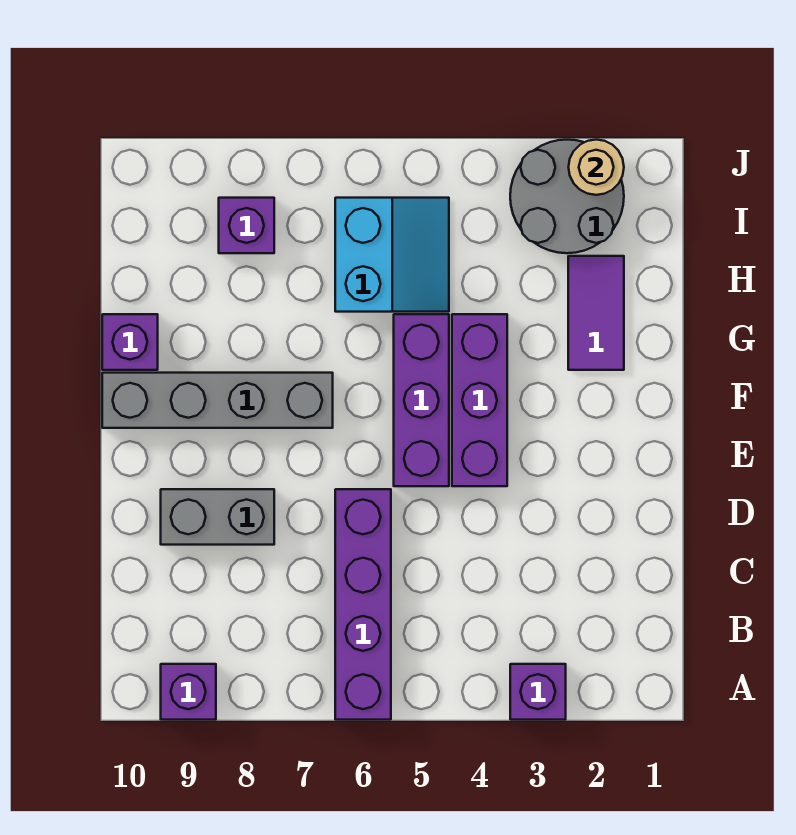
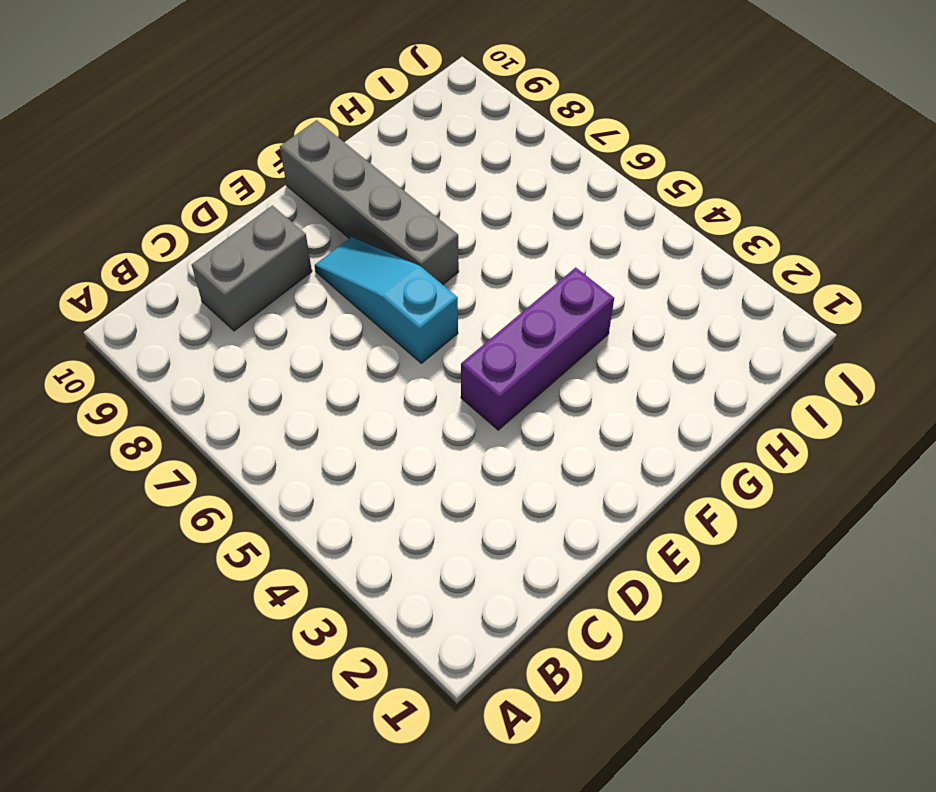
grey 1x2 brick [192,205,312,331] -> grey 1x2 brick turned to [161,489,274,545]
cyan 1x3 slope [315,237,458,363] -> none
none -> purple 1x1 brick [510,664,566,720]
none -> purple 1x4 brick [335,489,391,720]
none -> purple 1x1 brick [161,664,216,720]

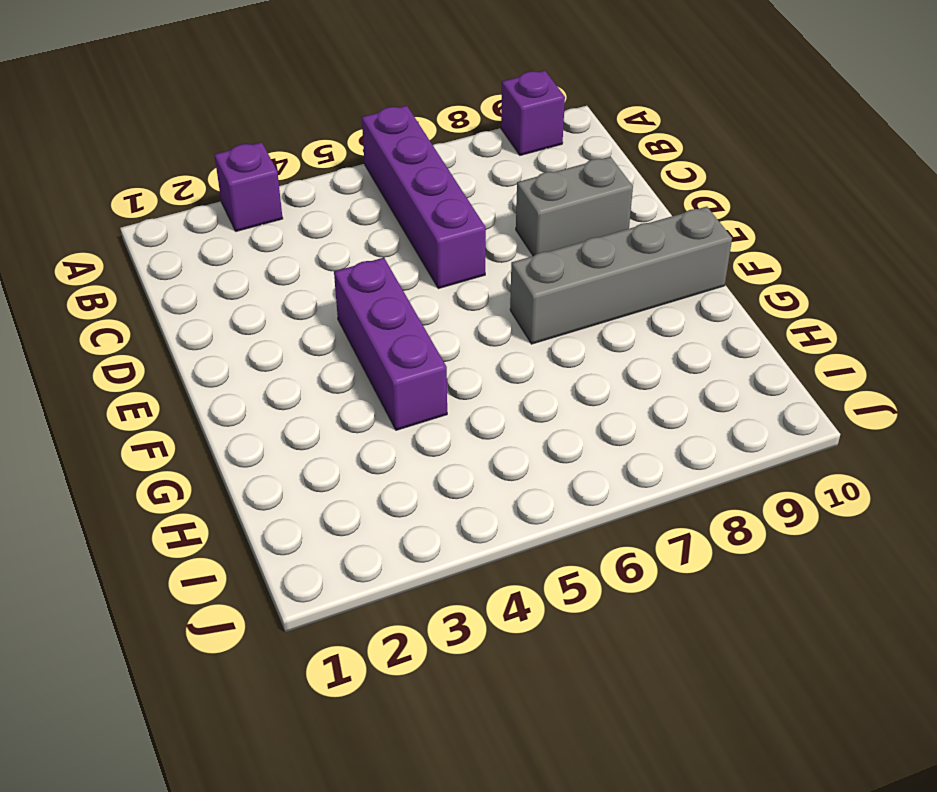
none -> purple 1x3 brick [394,314,449,486]
none -> purple 1x2 tile [568,256,624,370]
none -> purple 1x1 brick [102,314,158,370]

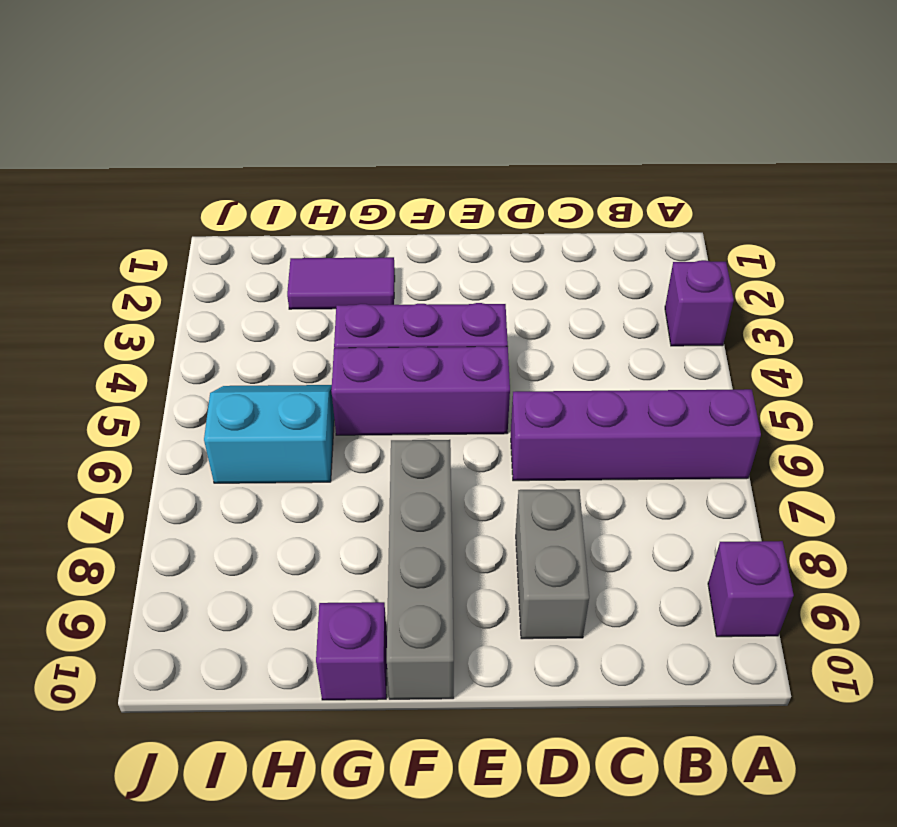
none -> grey 2x2 round brick [510,140,624,253]
none -> purple 1x1 brick [219,198,274,253]
none -> tan 1x1 round brick [569,140,624,195]

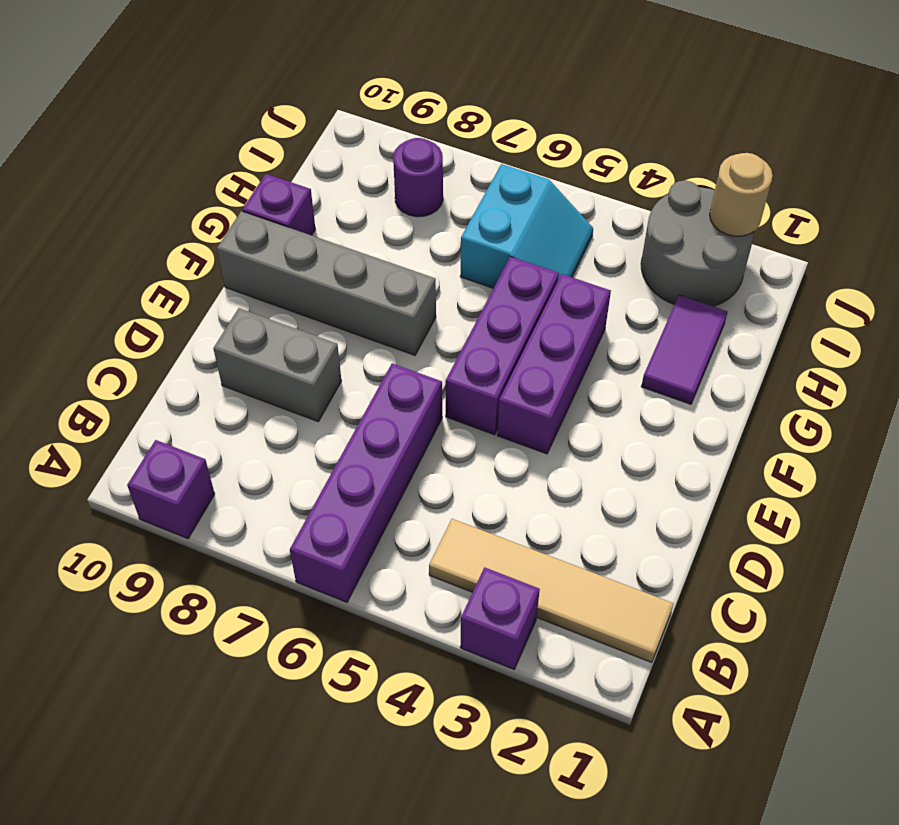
tan 1x4 tile [429,519,674,662] -> none
purple 1x1 round brick [393,138,443,217] -> purple 1x1 brick [219,198,274,253]

